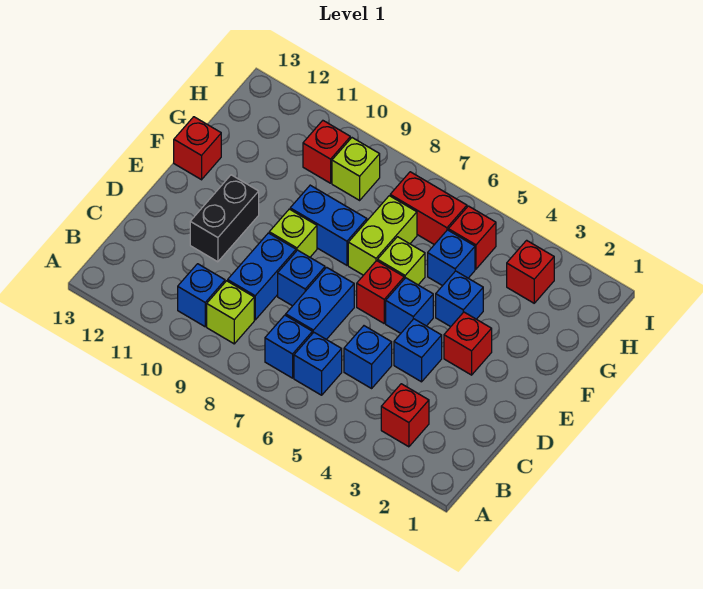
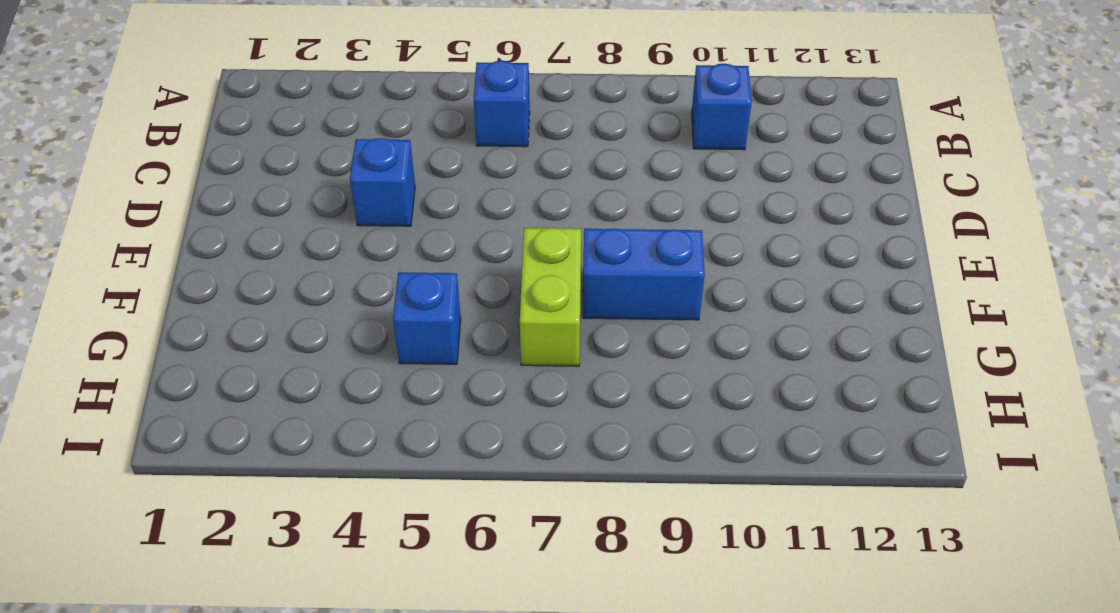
none -> red 1x1 brick [381,384,429,447]
none -> blue 1x1 brick [265,315,312,378]
none -> lime 1x1 brick [207,281,254,344]

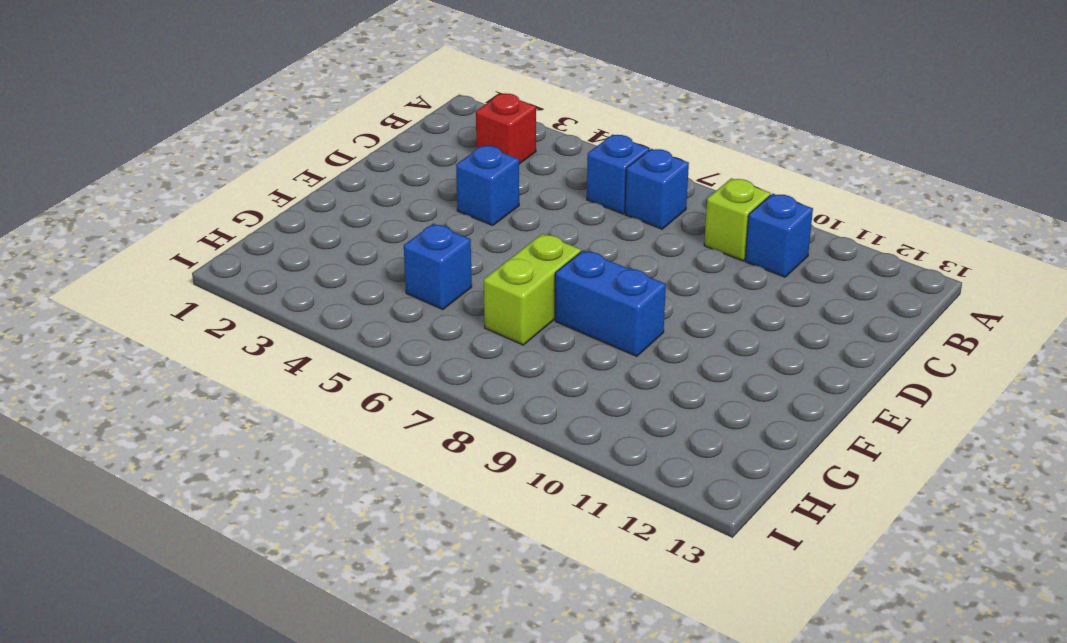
none -> blue 1x1 brick [344,326,392,388]
none -> blue 1x2 brick [286,267,354,340]
none -> blue 1x2 brick [228,233,296,320]

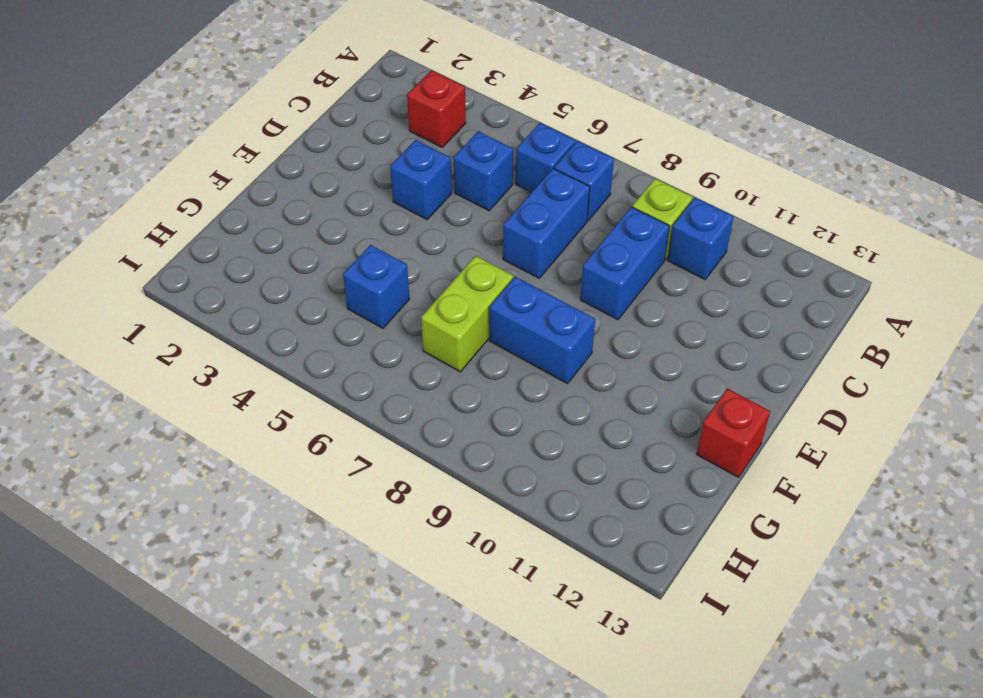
none -> blue 1x1 brick [278,250,325,306]
none -> black 1x2 brick [190,175,259,262]
none -> red 1x1 brick [444,312,492,375]

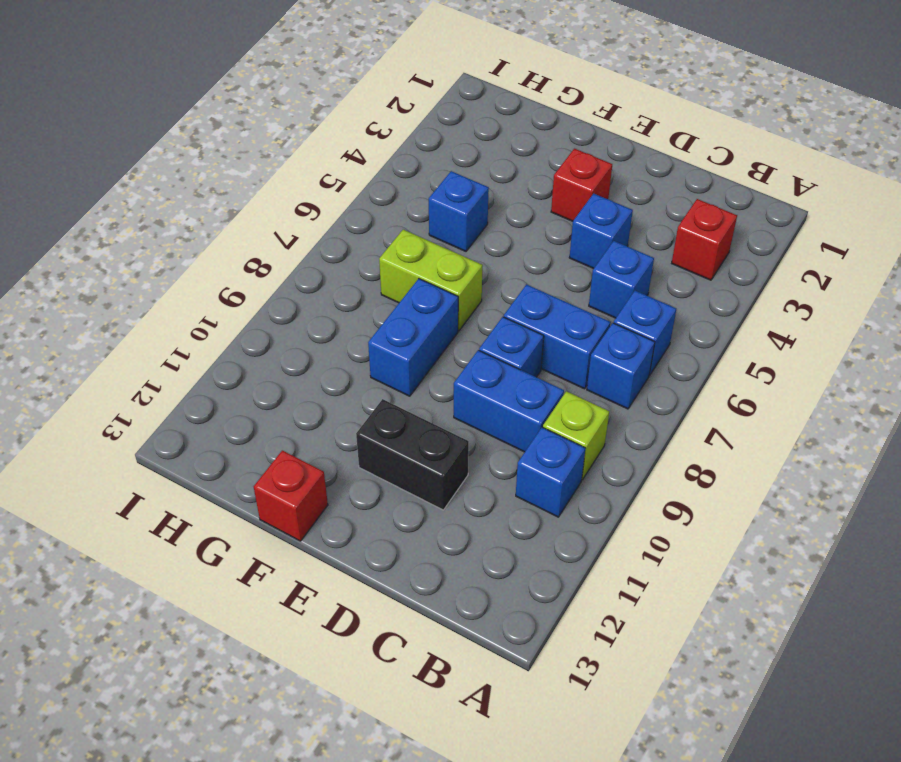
none -> blue 1x1 brick [386,278,433,333]
none -> red 1x1 brick [357,261,404,323]
none -> lime 1x1 brick [269,209,317,257]

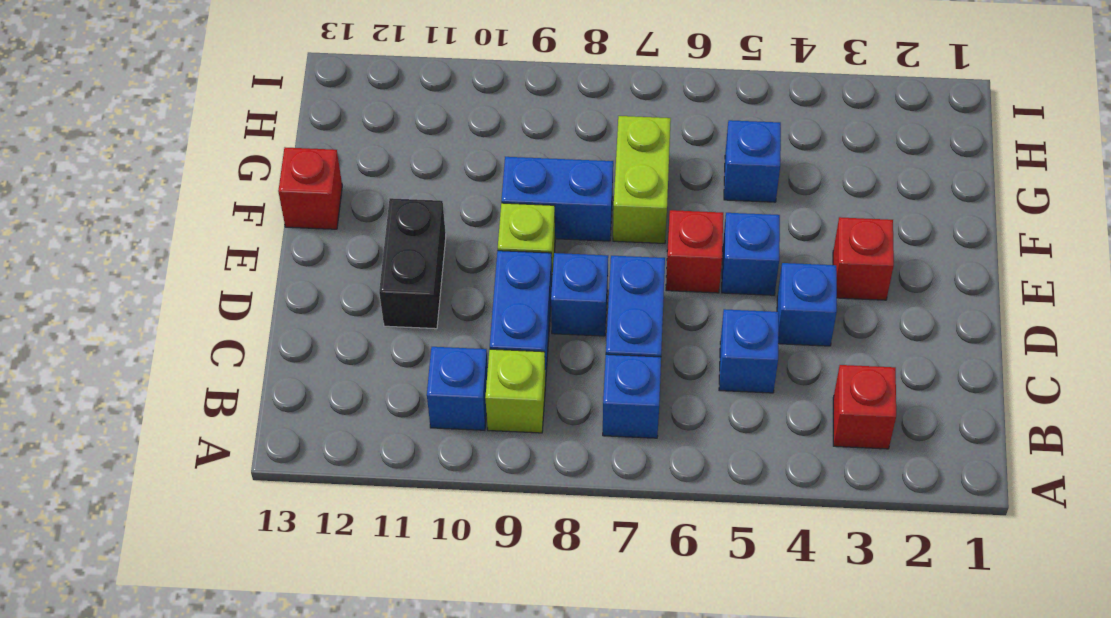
none -> blue 1x1 brick [294,333,342,395]
none -> blue 1x1 brick [436,271,483,327]
none -> lime 1x1 brick [378,237,425,285]

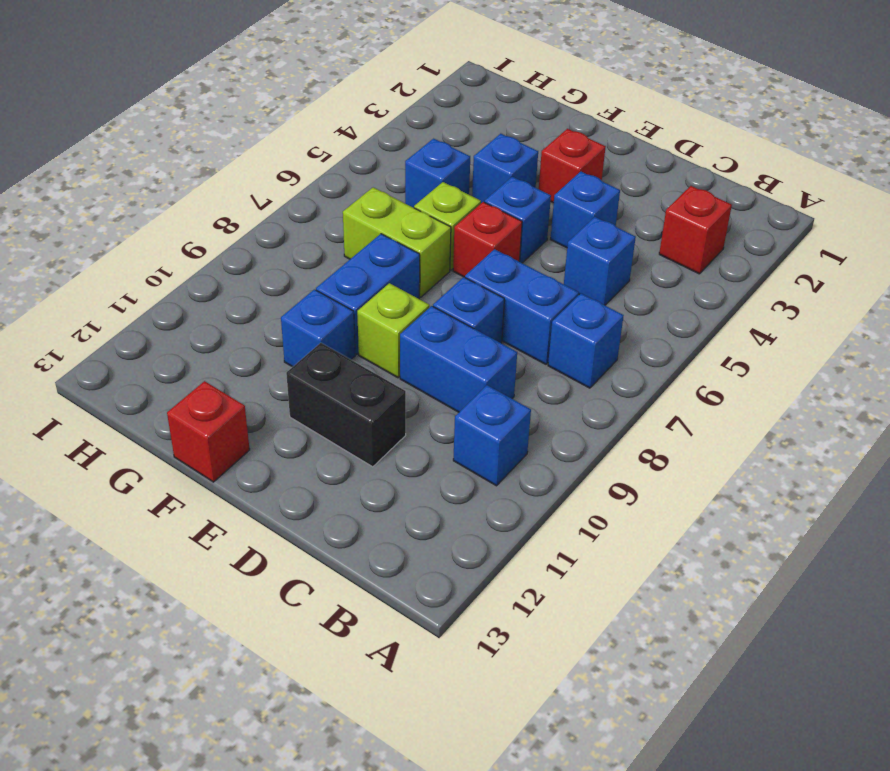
blue 1x1 brick [281,289,355,367] -> blue 1x1 brick moved to [294,333,342,395]
none -> lime 1x1 brick [207,281,254,344]
none -> red 1x1 brick [507,240,554,303]
none -> red 1x1 brick [448,206,496,269]

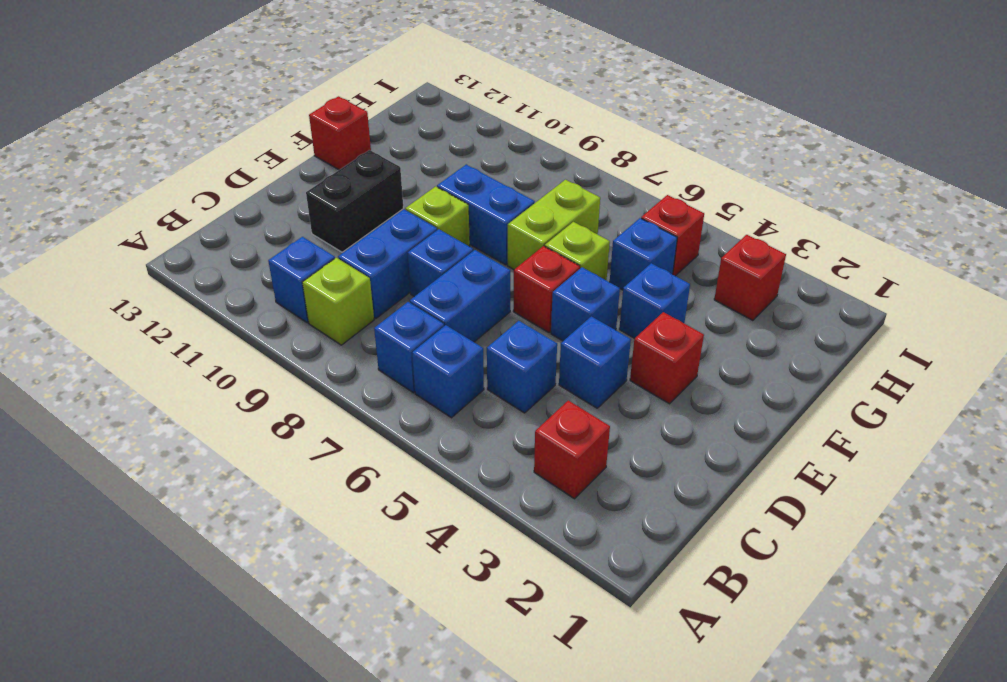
none -> red 1x2 brick [390,172,467,245]
none -> lime 1x1 brick [332,138,380,200]
none -> red 1x1 brick [303,121,350,183]

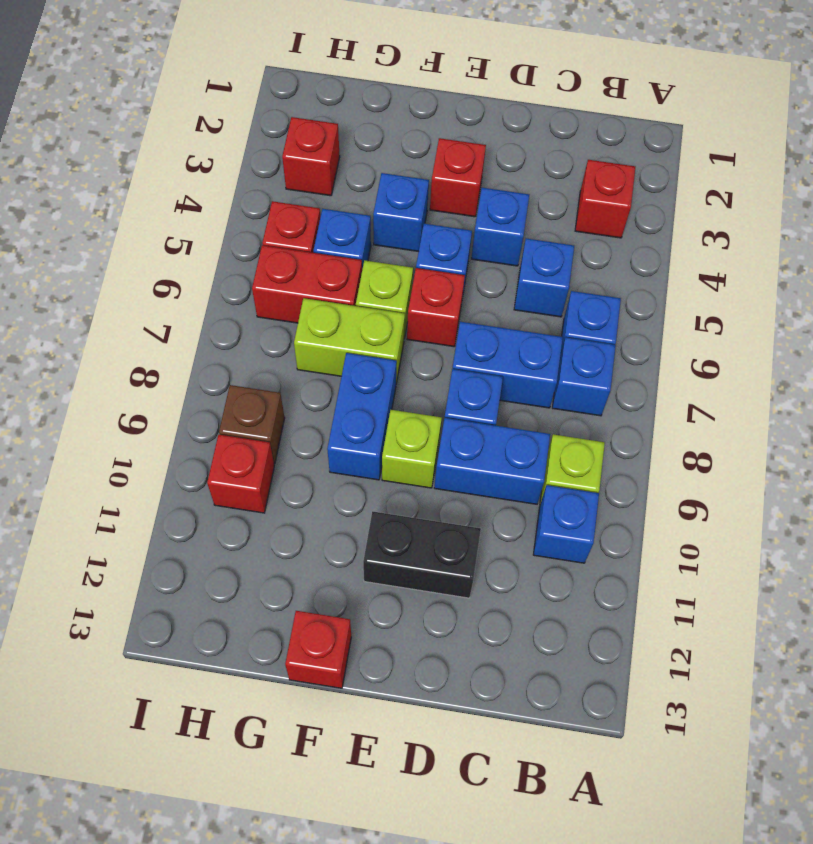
red 1x2 brick [252,245,362,323] -> red 1x2 brick turned to [390,172,467,245]
brown 1x1 brick [219,385,285,464] -> lime 1x1 brick [332,138,380,200]

